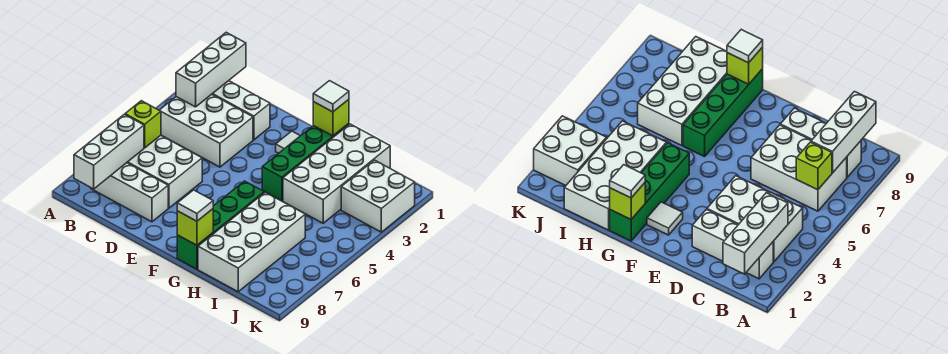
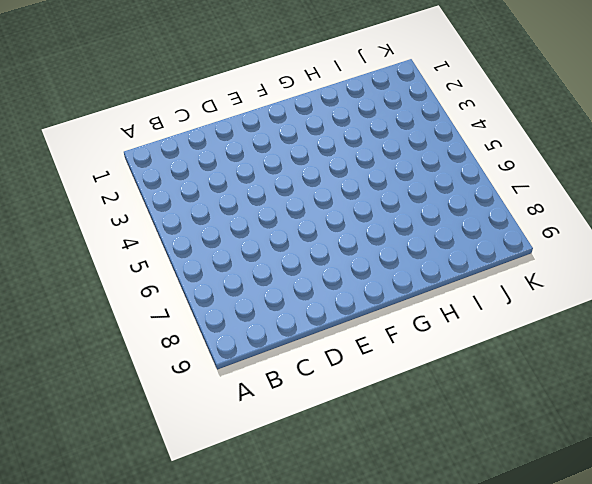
none -> white 1x3 brick [212,81,270,140]
none -> white 2x3 brick [159,94,253,167]
none -> white 2x3 brick [127,135,202,208]

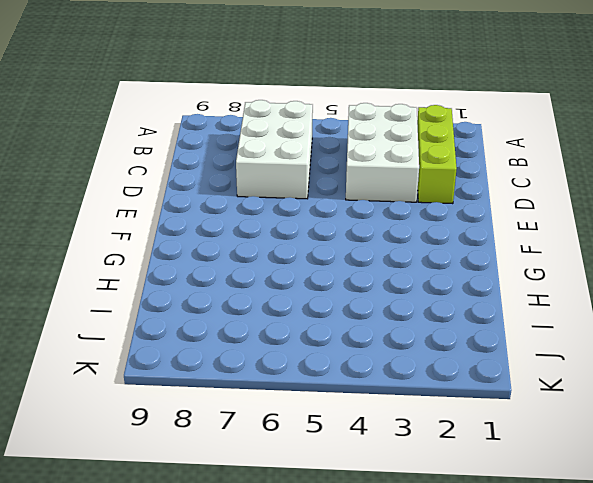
lime 1x3 brick [417,105,457,204] -> white 1x3 brick [212,81,270,140]
none -> white 1x3 brick [91,163,168,222]
none -> white 1x1 tile [276,131,300,153]
none -> green 1x4 brick [262,124,349,201]

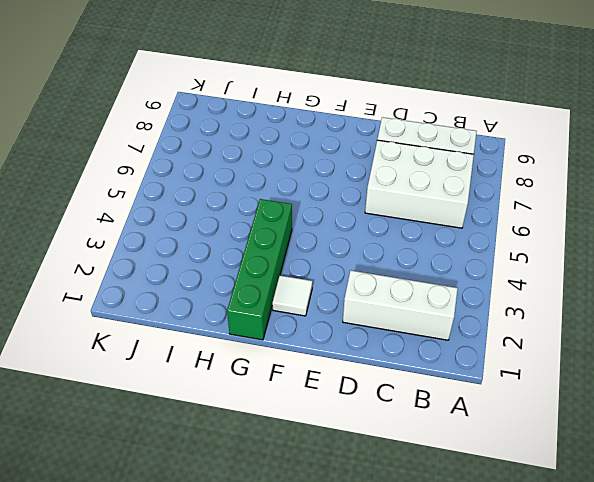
none -> white 2x3 brick [159,94,253,167]
none -> green 1x4 brick [177,181,264,269]
none -> white 2x4 brick [283,124,390,223]

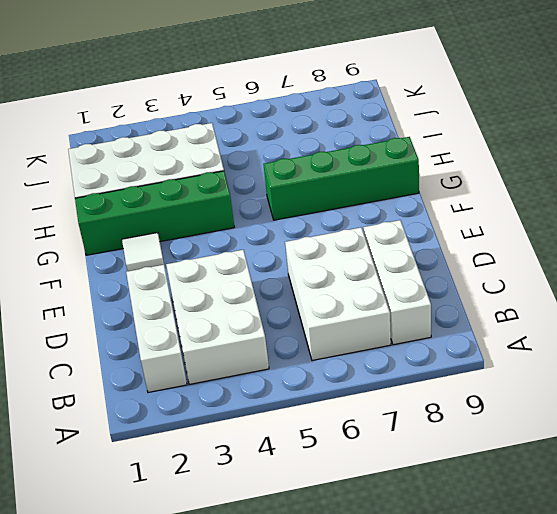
none -> white 2x4 brick [198,192,305,292]
none -> white 2x2 brick [341,160,415,232]
none -> white 1x3 brick [176,32,246,107]

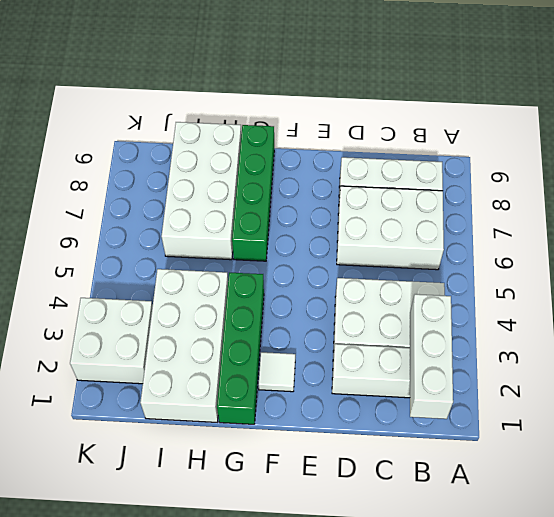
none -> lime 1x1 brick [125,101,161,148]
none -> white 1x3 brick [74,114,144,189]
none -> lime 1x1 brick [313,100,349,136]

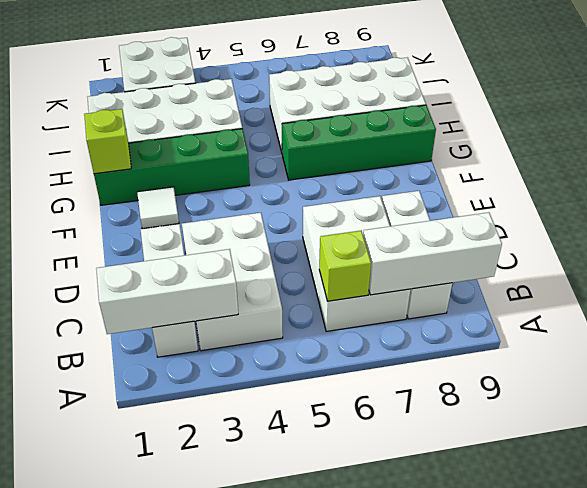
none -> lime 1x1 brick [177,209,213,245]
none -> white 1x1 tile [313,81,349,112]
none -> white 1x1 tile [177,190,213,221]

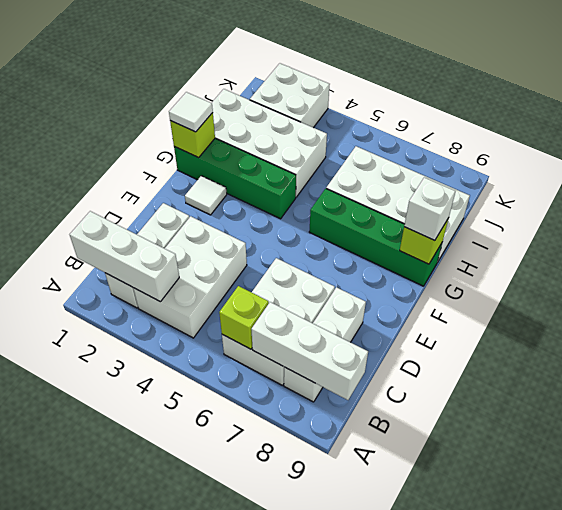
white 1x1 brick [404,177,455,241] -> white 1x1 tile [177,190,213,221]

